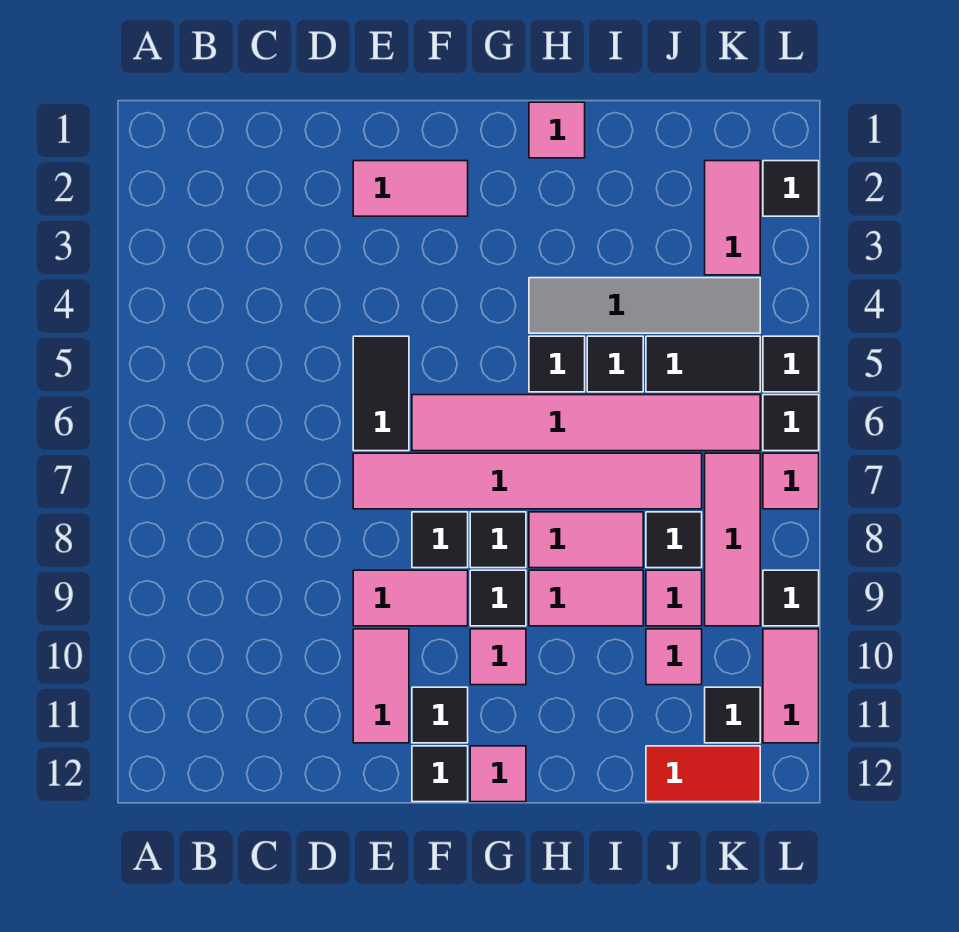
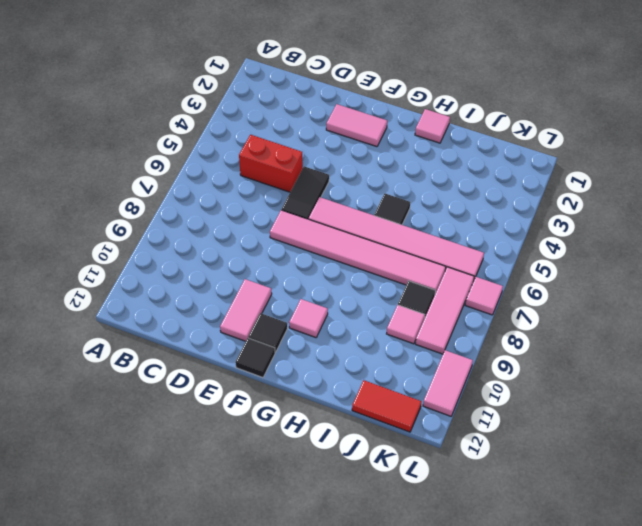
red 1x2 brick [239,135,303,192] -> none
none -> pink 1x2 tile [353,570,468,626]
none -> black 1x1 tile [412,512,468,568]
none -> black 1x1 tile [470,512,526,568]
none -> black 1x1 tile [470,570,526,626]

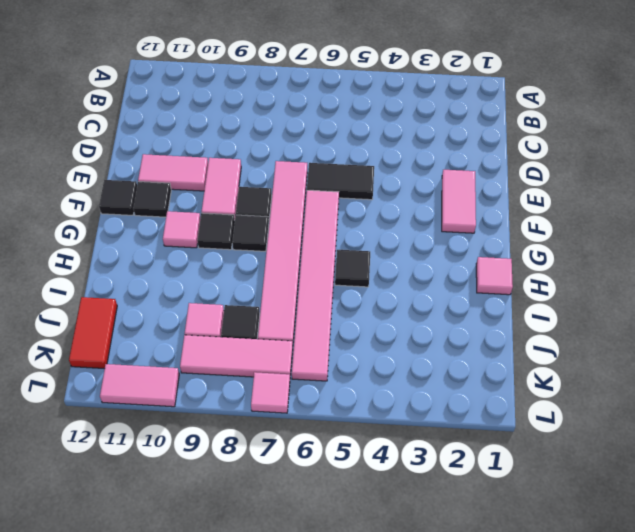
none -> pink 1x1 tile [470,746,526,802]
none -> grey 1x4 tile [529,278,760,333]
none -> pink 1x2 tile [529,512,643,568]
none -> pink 1x2 tile [529,570,643,626]

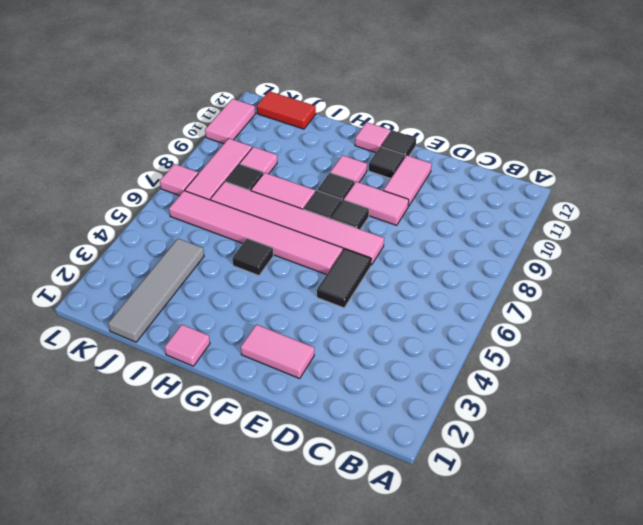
grey 1x4 tile [108,239,204,342] -> grey 1x4 tile turned to [529,278,760,333]
none -> pink 1x2 tile [529,570,643,626]
none -> black 1x1 tile [587,336,643,392]
none -> black 1x2 tile [646,336,760,392]
none -> pink 1x1 tile [646,629,702,685]

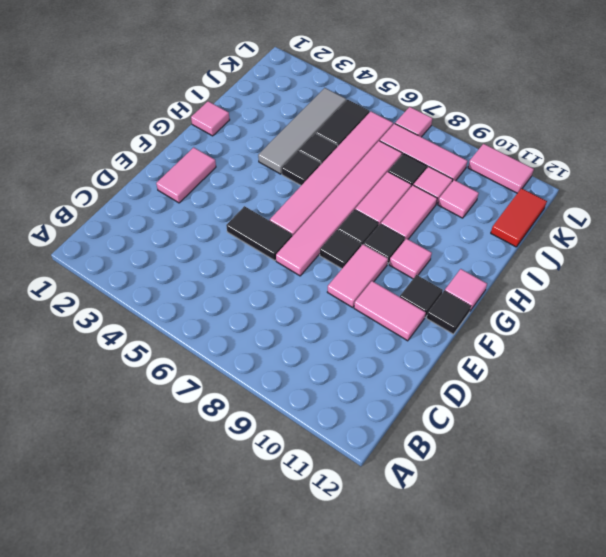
none -> pink 1x2 tile [705,161,760,275]
none -> black 1x1 tile [705,687,760,743]
none -> black 1x1 tile [763,161,819,216]
none -> black 1x1 tile [763,336,819,392]

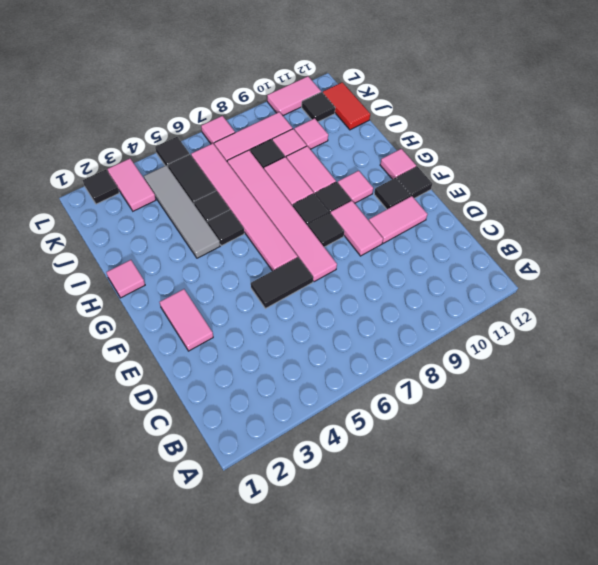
pink 1x2 tile [108,159,156,211] -> pink 1x2 tile turned to [705,161,760,275]
none -> black 1x1 tile [763,395,819,451]
none -> black 1x1 tile [763,570,819,626]

